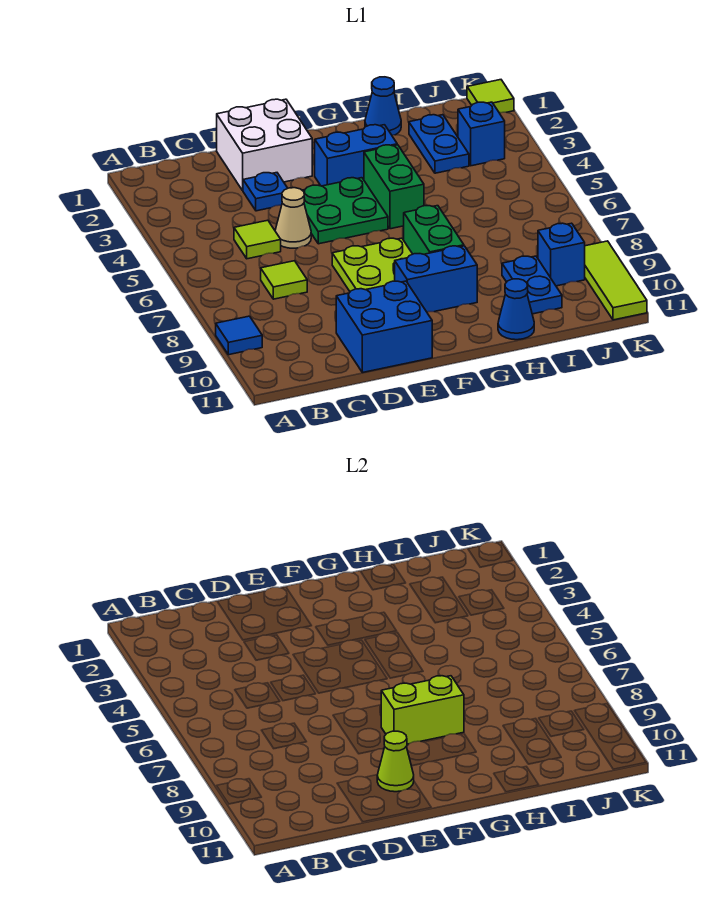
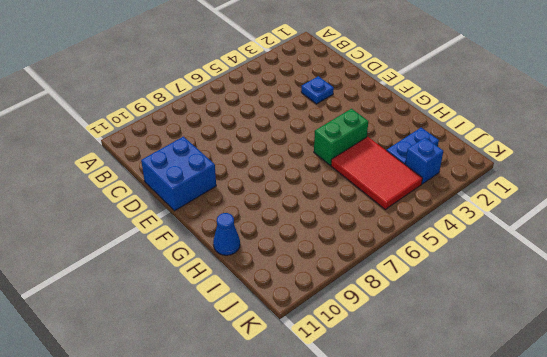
red 2x3 tile [331,137,423,209] -> none
none -> blue 1x1 tile [216,316,262,355]
none -> lime 1x1 tile [234,220,281,259]
none -> lime 1x1 tile [261,261,307,299]

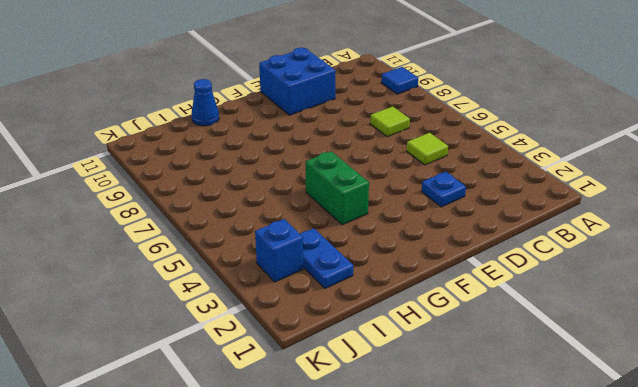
none -> white 2x2 brick [217,99,312,190]
none -> tan 1x1 cone [275,188,311,248]
none -> green 2x2 plate [302,178,388,244]

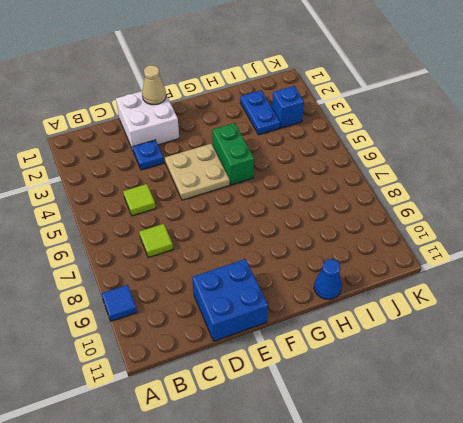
tan 1x1 cone [142,65,166,105] -> tan 1x1 cone moved to [275,188,311,248]
tan 2x2 plate [165,144,230,200] -> green 2x2 plate [302,178,388,244]
none -> lime 2x2 plate [332,238,412,291]
none -> blue 1x2 brick [315,125,397,186]
none -> blue 1x2 brick [395,246,477,312]

